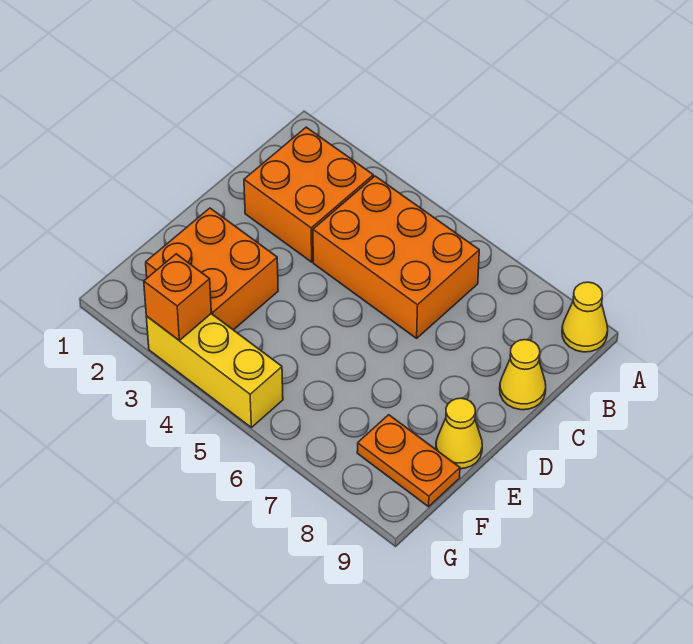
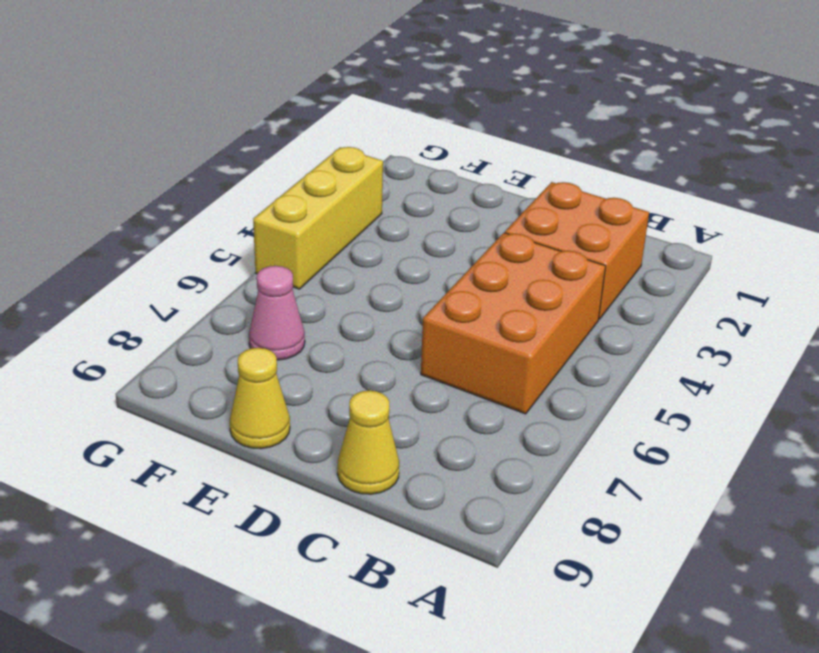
pink 1x1 cone [249,266,305,360] -> none
none -> yellow 1x1 cone [562,282,608,352]
none -> orange 2x2 brick [146,208,278,330]

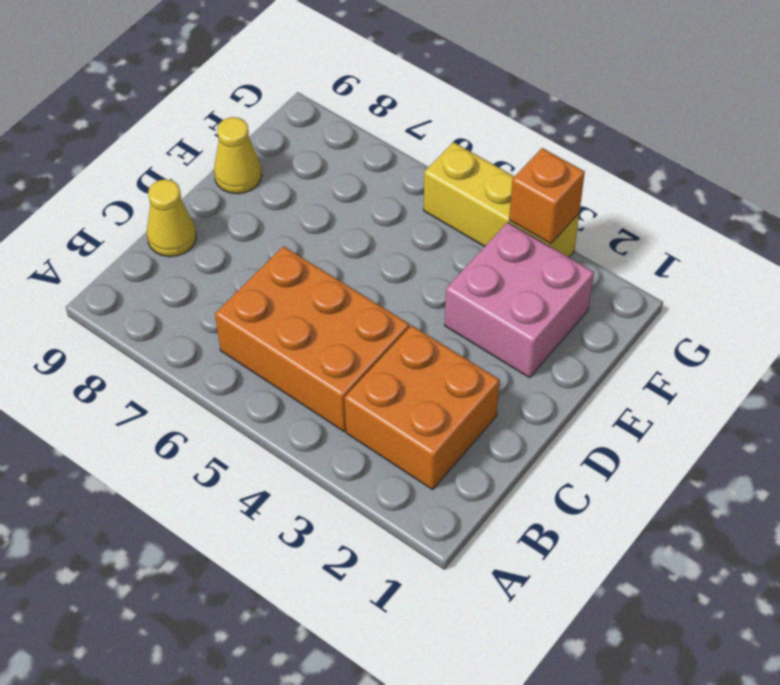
pink 2x2 brick [445,222,594,378] -> orange 2x2 brick [146,208,278,330]
none -> yellow 1x1 cone [562,282,608,352]
none -> orange 1x2 plate [357,415,460,507]

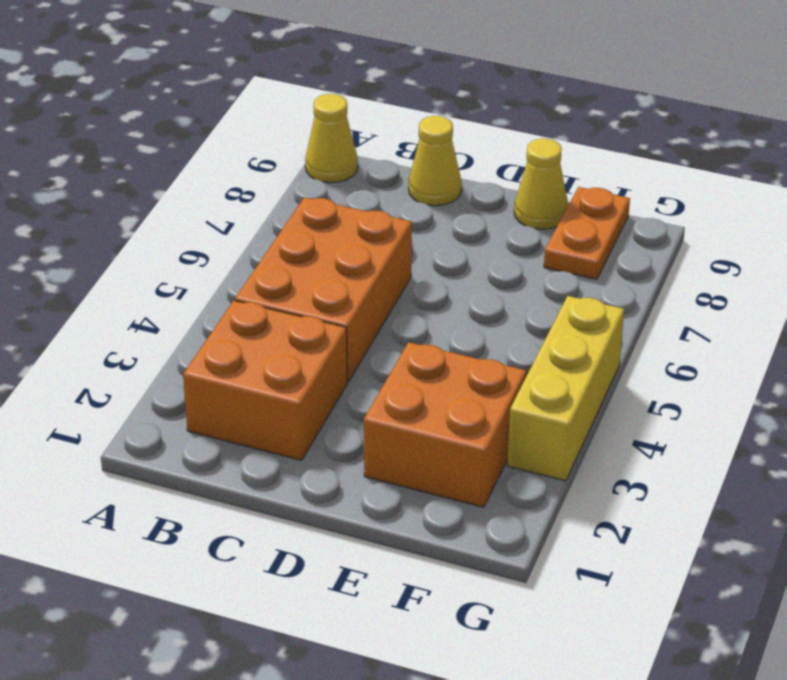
none -> orange 1x1 brick [144,254,211,340]

